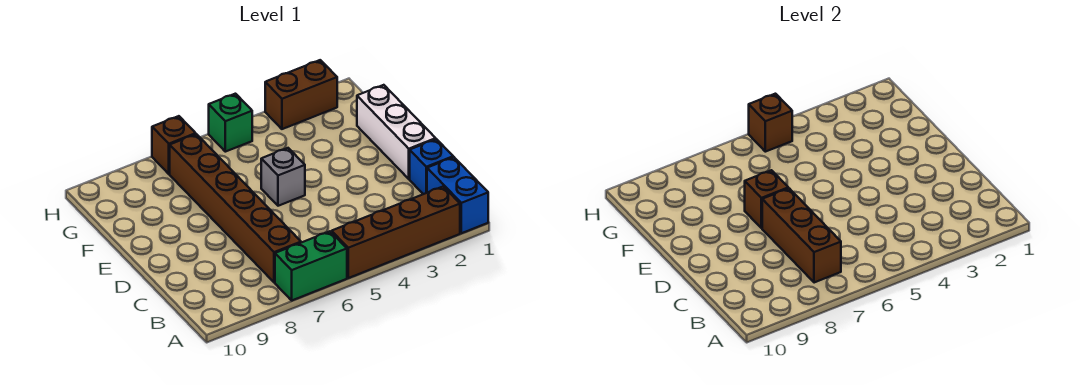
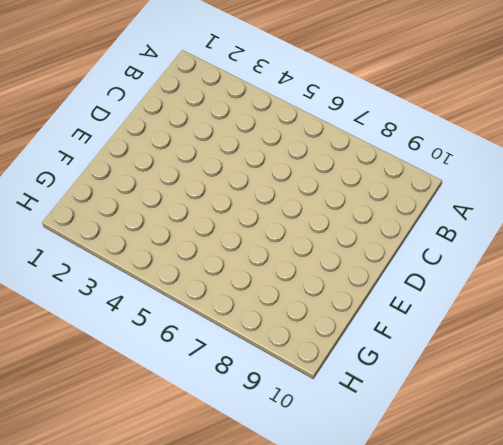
none -> blue 1x2 brick [427,157,488,233]
none -> brown 1x4 brick [332,187,460,278]
none -> green 1x2 brick [275,231,347,300]

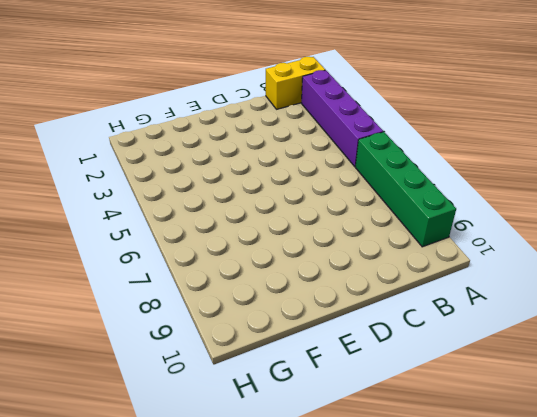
yellow 1x2 brick [266,57,325,109] -> blue 1x2 brick [427,157,488,233]
purple 1x4 brick [301,70,383,166] -> brown 1x4 brick [332,187,460,278]
green 1x4 brick [355,132,456,247] -> green 1x2 brick [275,231,347,300]
none -> brown 1x6 brick [170,134,301,283]
none -> blue 1x1 brick [410,139,453,194]
none -> white 1x3 brick [357,85,436,179]

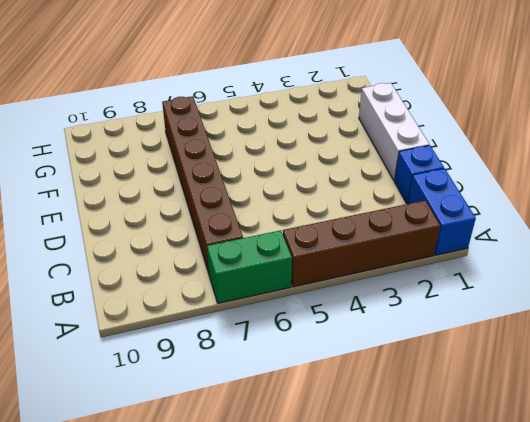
none -> grey 1x1 brick [261,148,305,206]
none -> brown 1x2 brick [265,60,337,129]
none -> green 1x1 brick [209,94,252,152]

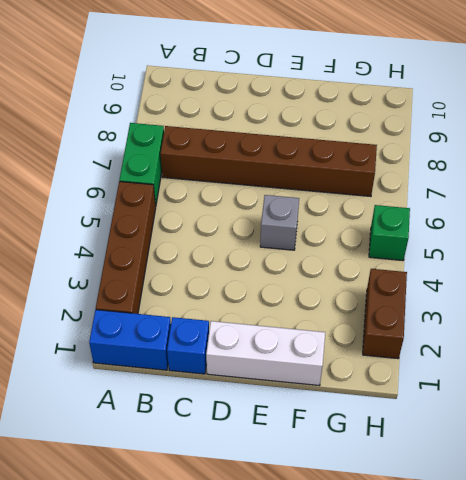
none -> brown 1x1 brick [152,116,196,174]
none -> brown 1x3 brick [762,188,841,283]
none -> brown 1x1 brick [745,170,788,228]

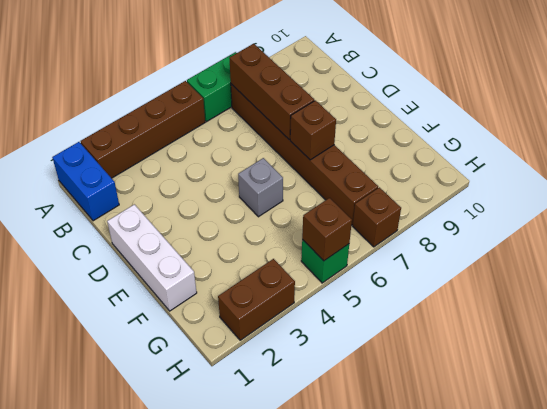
none -> blue 1x1 brick [410,139,453,194]

